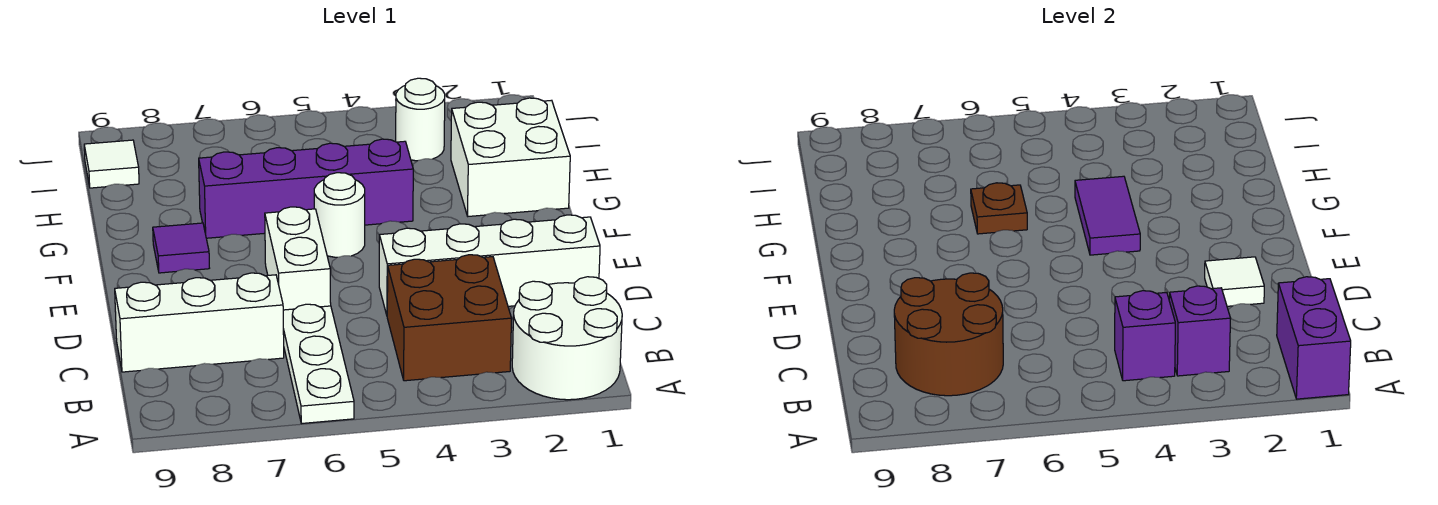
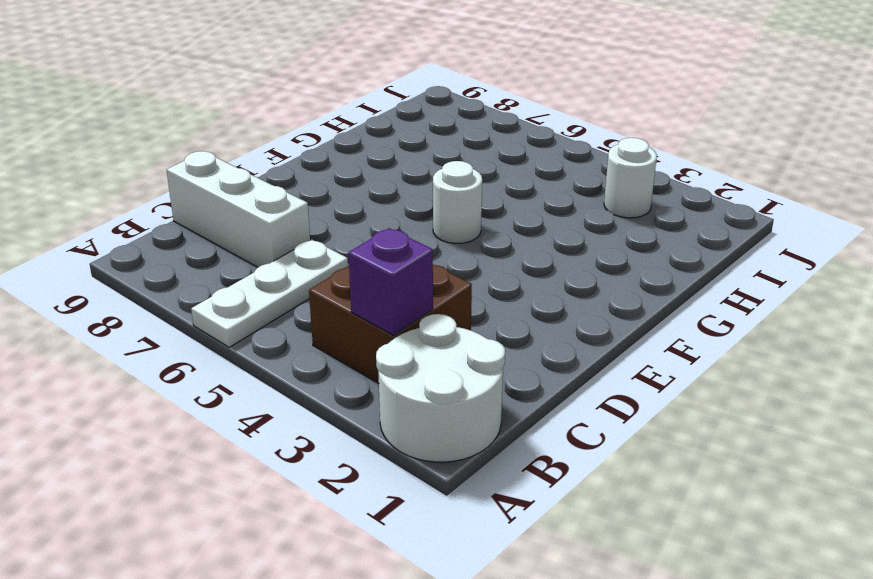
none -> white 1x4 brick [379,215,600,315]
none -> white 1x2 brick [265,207,331,310]
none -> purple 1x1 tile [153,223,209,273]

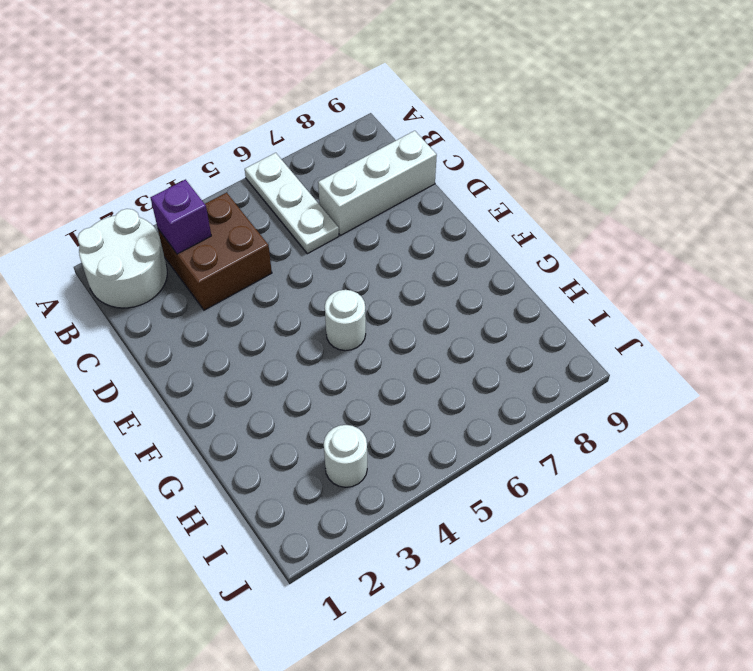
none -> white 1x4 brick [379,215,600,315]
none -> white 1x2 brick [265,207,331,310]
none -> purple 1x1 tile [153,223,209,273]

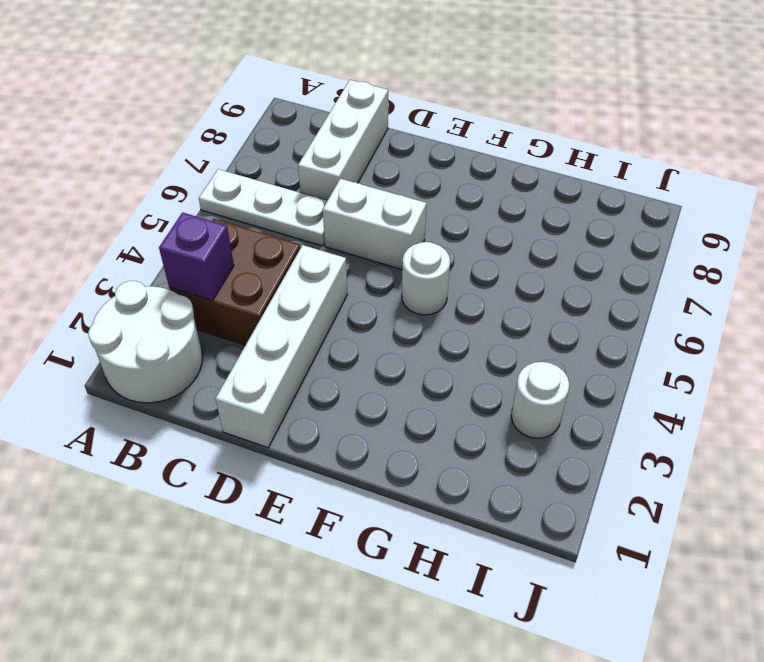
none -> purple 1x1 tile [153,223,209,273]
none -> white 2x2 brick [451,98,570,216]
none -> purple 1x4 brick [199,139,413,238]

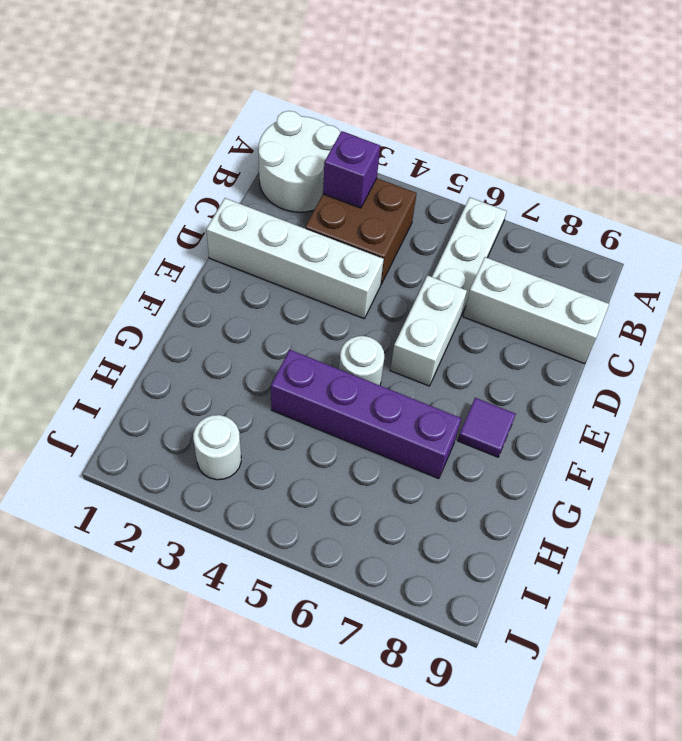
none -> white 2x2 brick [451,98,570,216]
none -> white 1x1 tile [84,140,139,188]
none -> purple 1x2 brick [1277,277,1351,399]

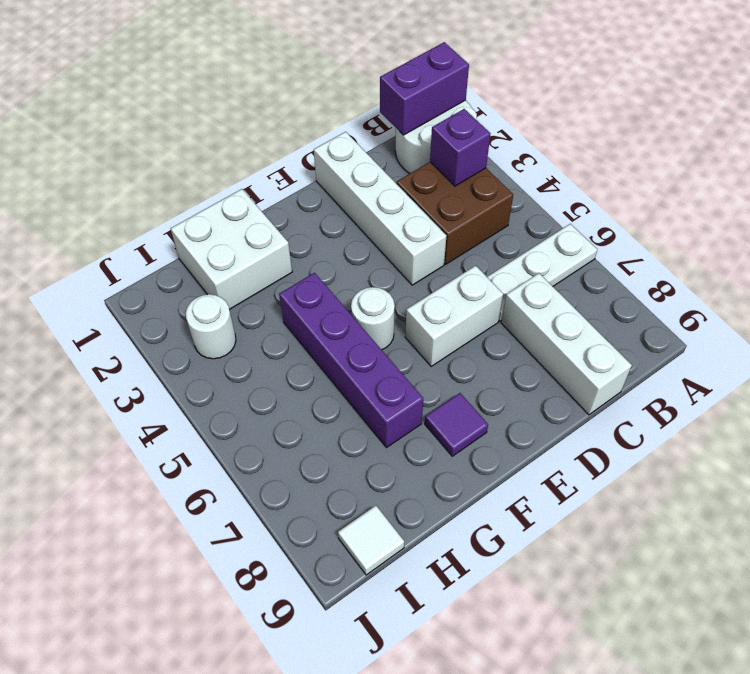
none -> purple 1x1 brick [1115,291,1175,381]
none -> brown 2x2 round brick [894,273,1003,396]
none -> white 1x1 tile [1205,257,1264,306]

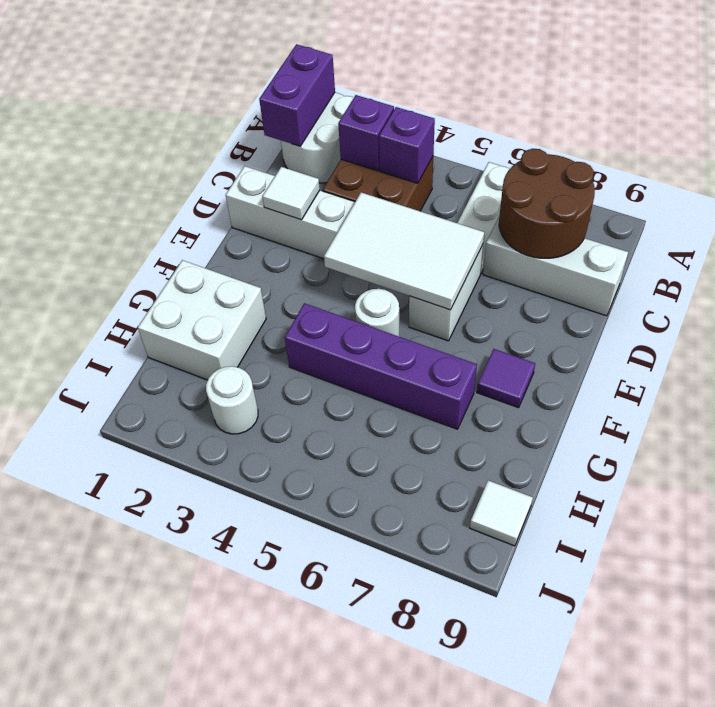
white 2x3 tile [324,193,484,310] -> none
none -> purple 1x2 tile [1075,176,1140,255]
none -> brown 1x1 plate [971,183,1027,234]

